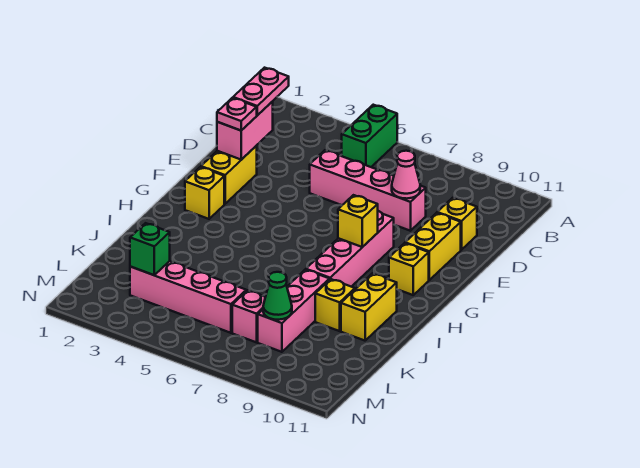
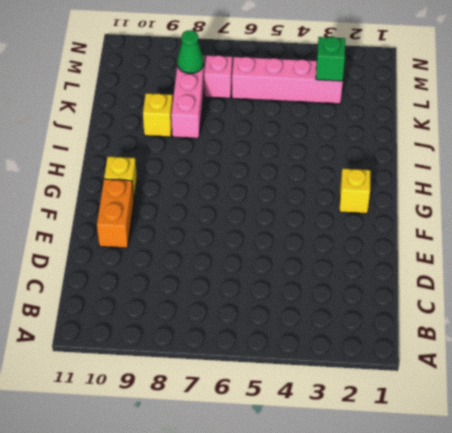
orange 1x2 brick [97,179,134,248] -> yellow 1x2 brick [405,213,461,280]
none -> green 1x2 brick [342,105,397,167]
none -> pink 1x4 brick [310,150,426,231]
none -> yellow 1x1 brick [437,198,477,250]

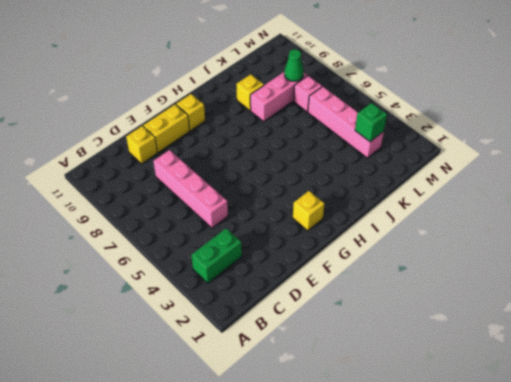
green 1x2 brick [191,228,242,283] -> green 1x2 brick moved to [342,105,397,167]
none -> yellow 1x2 brick [201,146,257,204]
none -> pink 1x4 brick [306,211,394,287]
none -> yellow 1x2 brick [341,273,397,341]

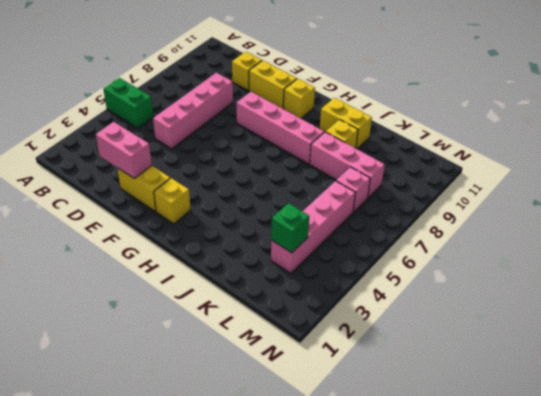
none -> pink 1x1 cone [392,151,420,199]
none -> yellow 1x1 brick [338,195,378,247]
none -> green 1x1 cone [263,272,292,320]

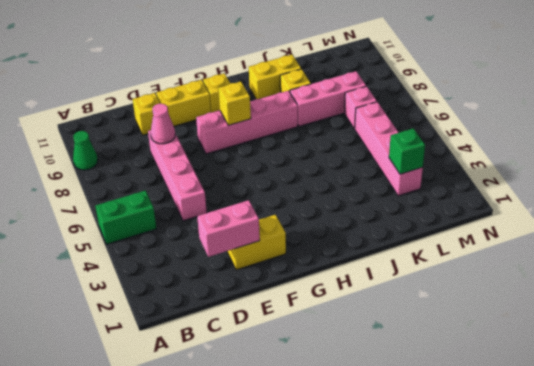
green 1x1 cone [73,131,98,170] -> green 1x1 cone moved to [263,272,292,320]
none -> yellow 1x1 brick [185,167,224,219]
none -> pink 1x2 plate [233,68,289,115]
none -> pink 1x1 plate [217,98,257,130]

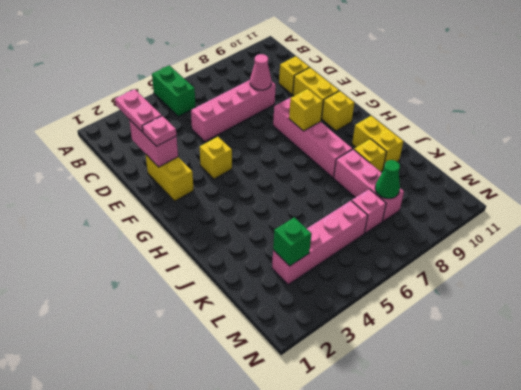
yellow 1x1 brick [200,137,232,179] -> yellow 1x1 brick moved to [185,167,224,219]

